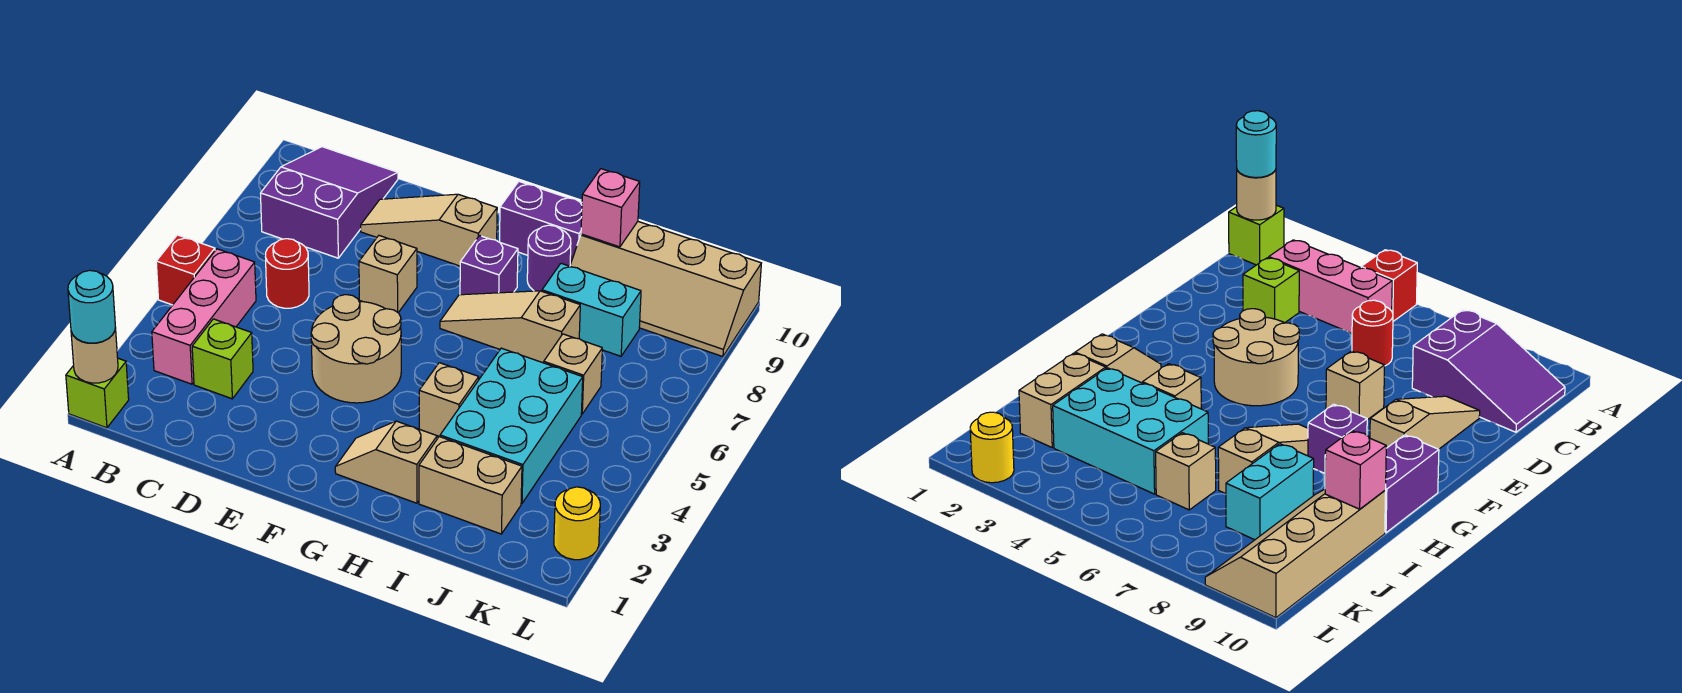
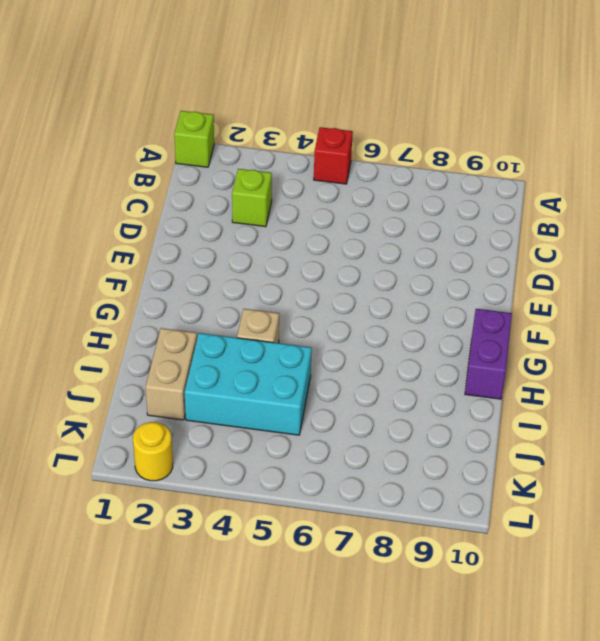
none -> pink 1x3 brick [152,249,256,384]
none -> purple 2x3 slope [261,147,398,258]
none -> red 1x1 round brick [266,239,309,308]

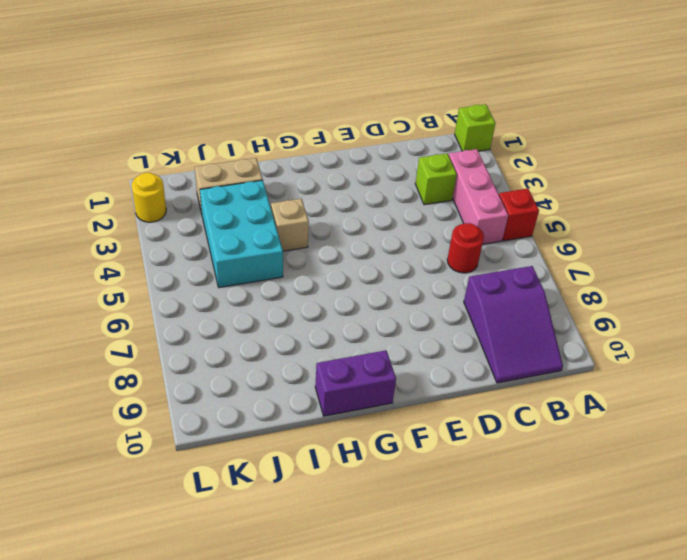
none -> tan 1x3 slope [361,194,497,266]
none -> tan 2x2 round brick [311,295,401,403]
none -> tan 1x1 brick [359,236,417,313]

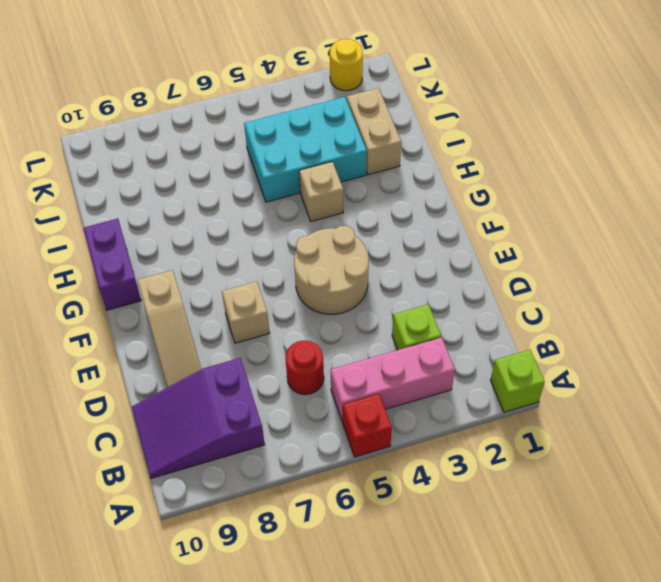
none -> tan 1x2 slope [335,421,437,503]
none -> tan 1x3 slope [440,291,580,363]
none -> purple 1x1 brick [460,236,518,295]

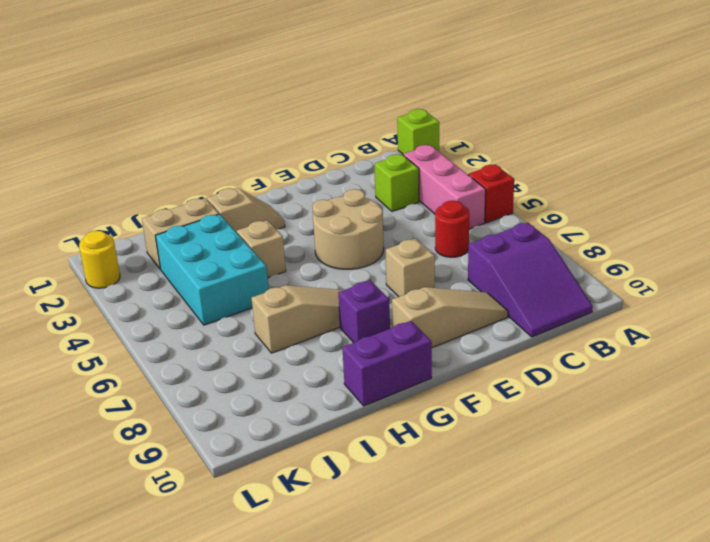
none -> purple 1x1 round brick [527,225,571,291]
none -> cyan 1x2 brick [542,263,641,356]
none -> tan 2x4 slope [570,222,761,357]

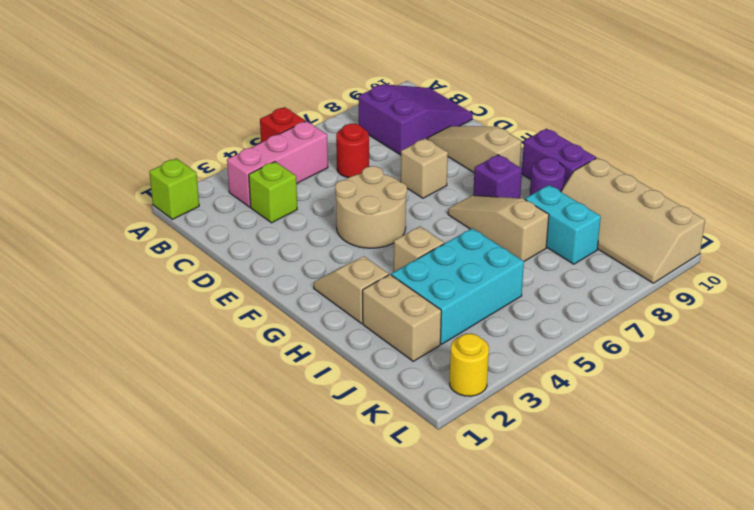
none -> tan 1x1 brick [544,334,602,414]
none -> tan 1x1 round brick [71,327,118,383]
none -> pink 1x1 brick [581,169,640,247]

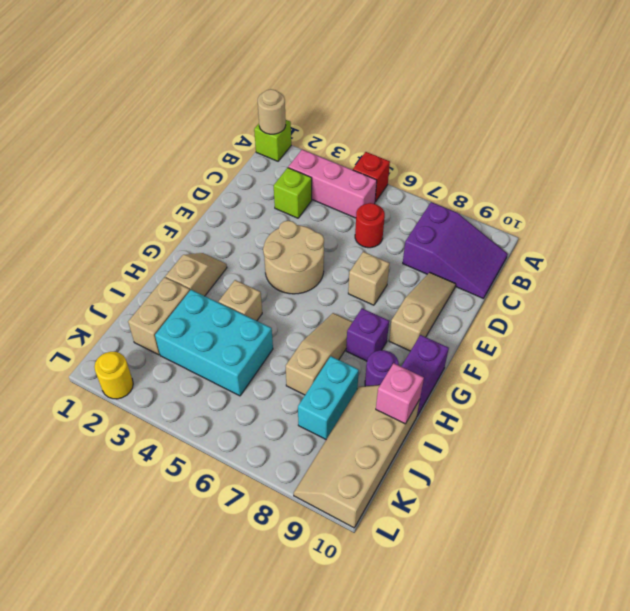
none -> tan 1x1 brick [544,334,602,414]
none -> cyan 1x1 round brick [68,270,115,343]

